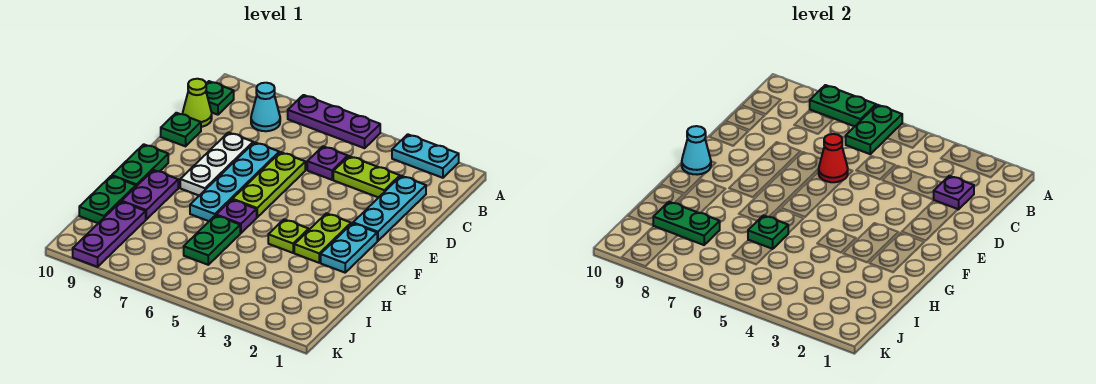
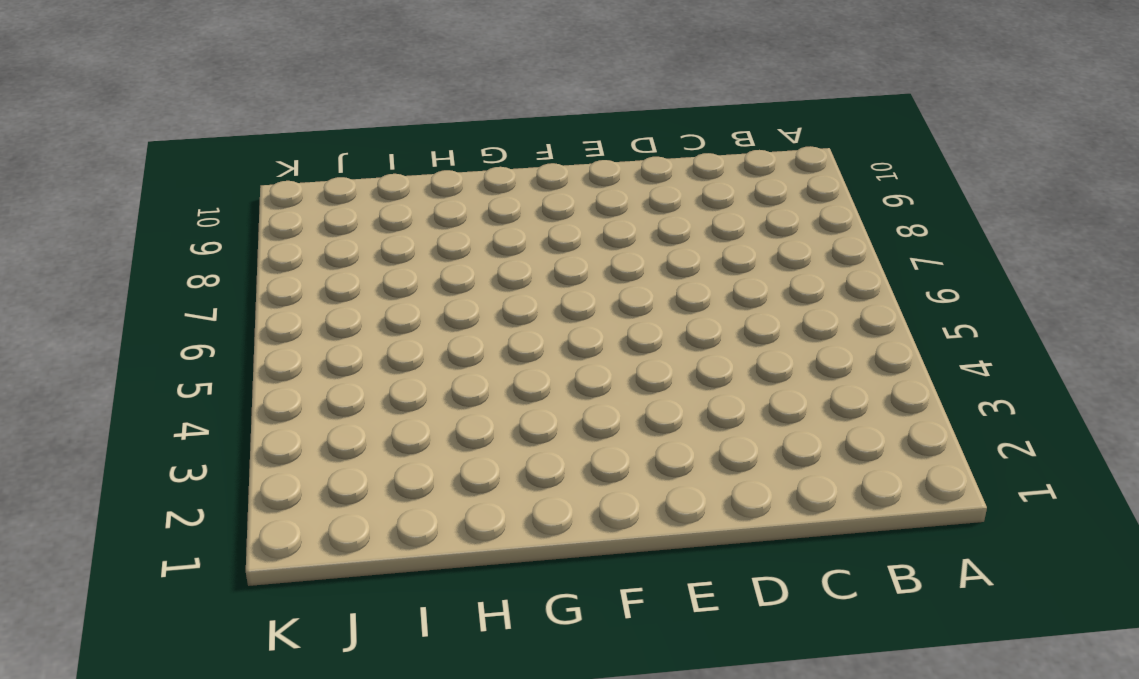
none -> cyan 1x2 plate [392,134,459,178]
none -> purple 1x3 plate [288,95,380,148]
none -> cyan 1x1 cone [251,83,280,131]

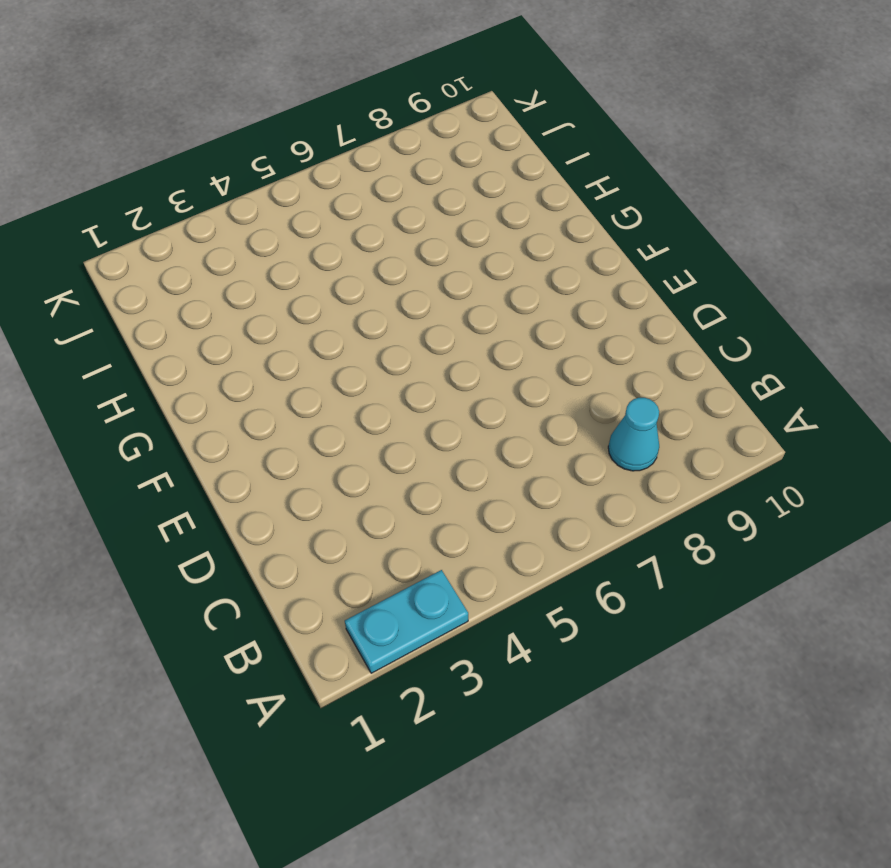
none -> purple 1x3 plate [288,95,380,148]
none -> green 1x1 plate [206,81,234,115]
none -> cyan 1x3 plate [353,176,426,241]

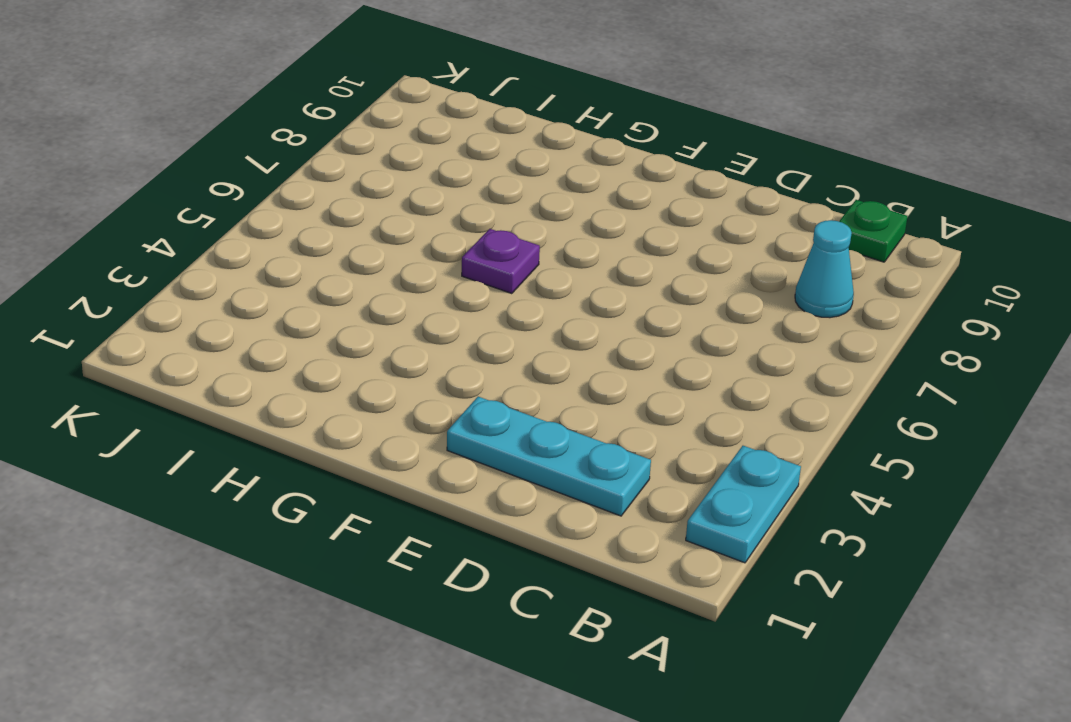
none -> purple 1x3 plate [288,95,380,148]
none -> lime 1x2 plate [333,156,400,198]
none -> purple 1x1 plate [307,146,348,180]

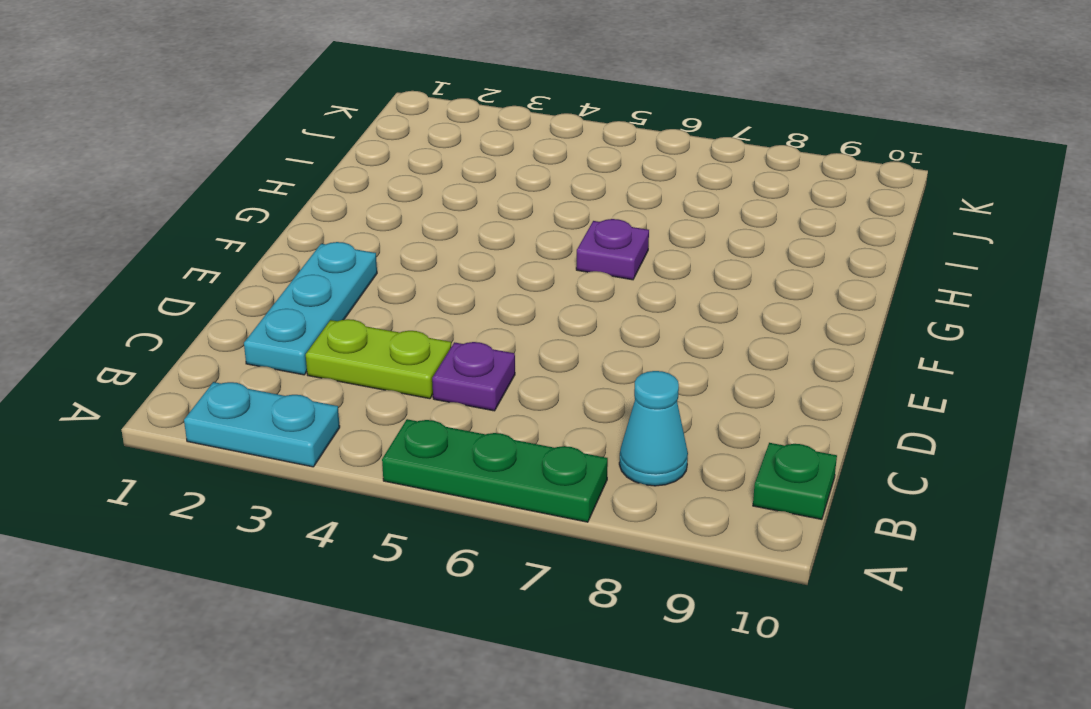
green 1x3 plate [382,419,608,522] -> purple 1x3 plate [288,95,380,148]
none -> lime 1x1 cone [183,79,212,127]
none -> lime 1x3 plate [232,152,305,217]
none -> cyan 1x4 plate [190,142,279,221]

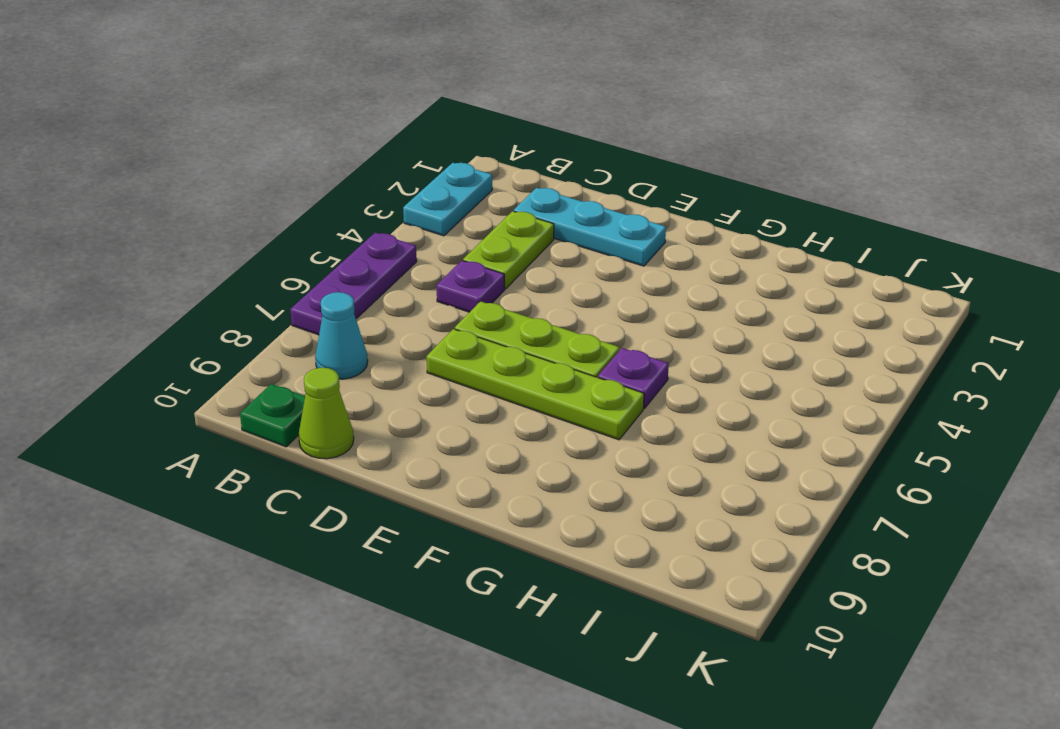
lime 1x4 plate [426,329,644,440] -> cyan 1x4 plate [190,142,279,221]
none -> white 1x3 plate [180,133,253,196]
none -> green 1x1 plate [161,113,201,146]
none -> cyan 1x2 plate [321,223,377,273]

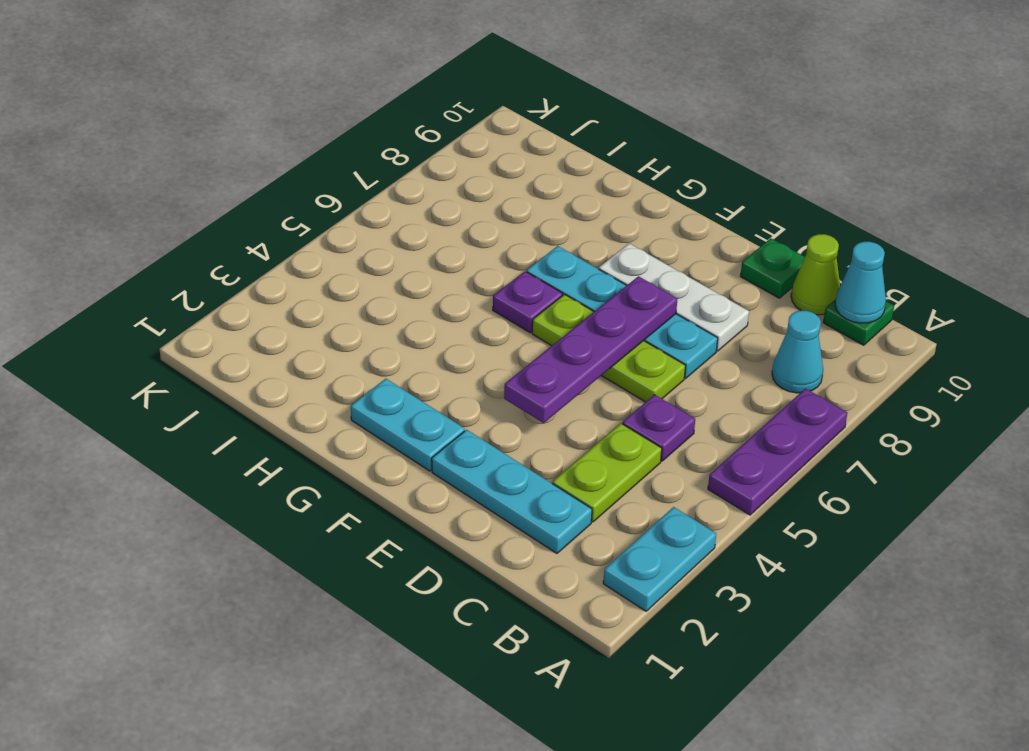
cyan 1x1 cone [835,242,886,323] -> cyan 1x1 cone moved to [682,126,711,175]
purple 1x4 plate [504,276,677,423] -> none
none -> lime 1x2 plate [294,213,351,263]
none -> green 1x2 plate [112,144,168,186]
none -> lime 1x1 plate [268,219,309,253]

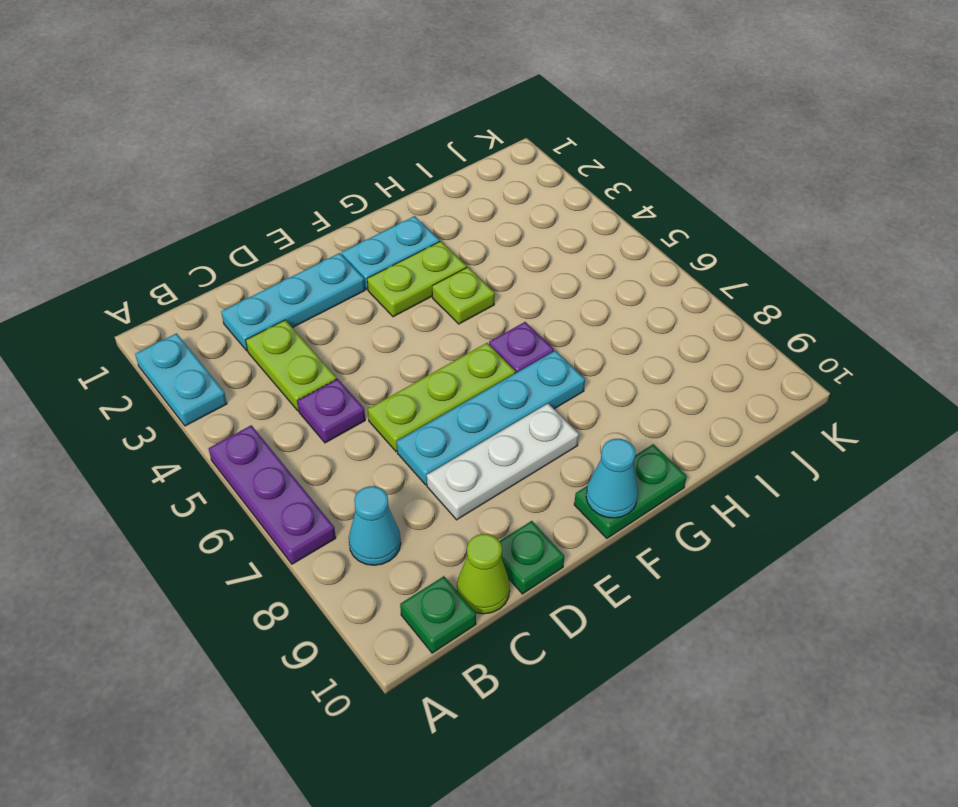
none -> purple 1x2 plate [122,170,178,219]
none -> green 1x2 plate [184,215,240,265]
none -> green 1x2 plate [79,176,136,223]

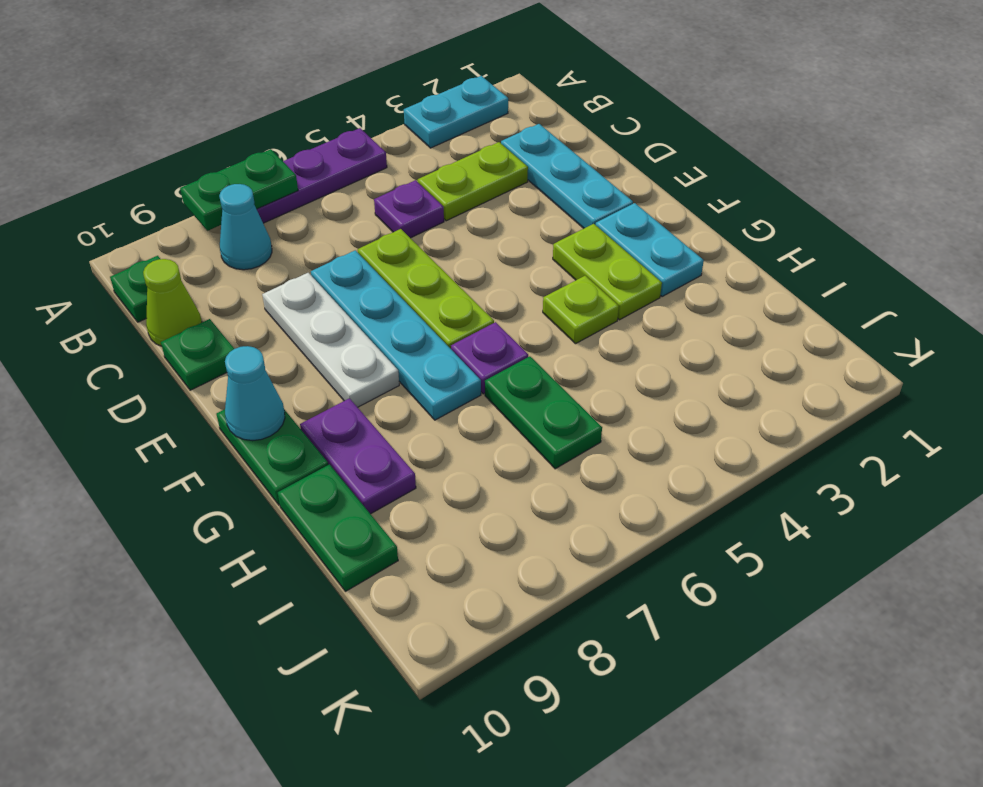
none -> purple 1x3 plate [73,202,146,267]
none -> green 1x2 plate [846,105,902,154]
none -> purple 1x1 plate [934,176,974,210]

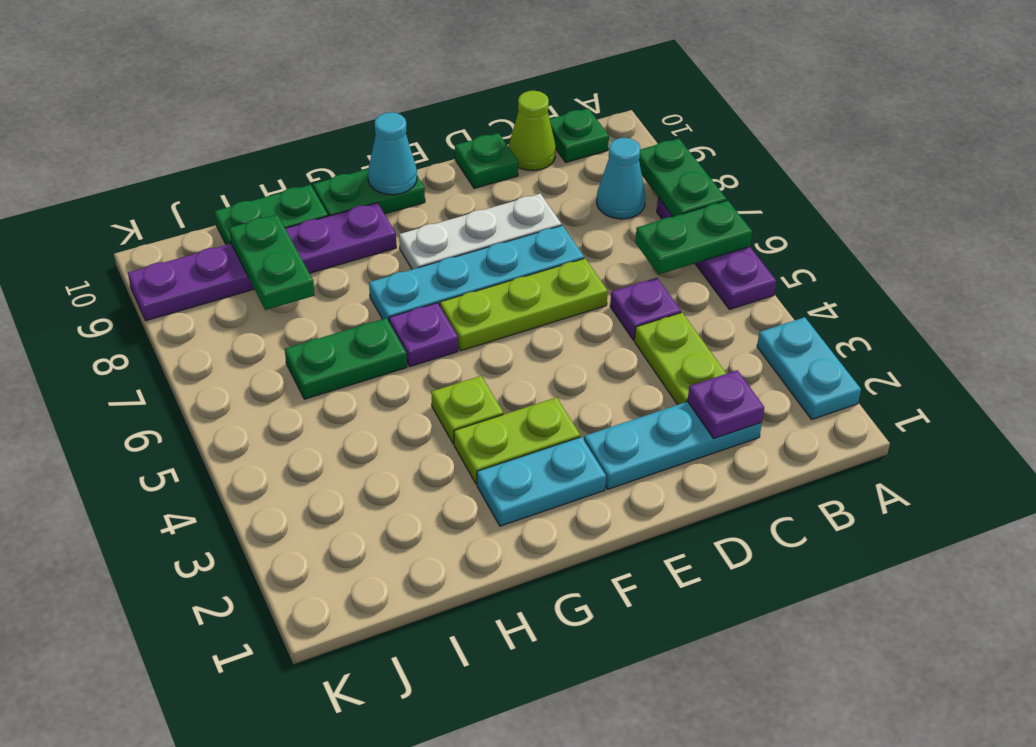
none -> red 1x1 cone [819,134,848,182]
none -> green 1x1 plate [748,215,788,249]

